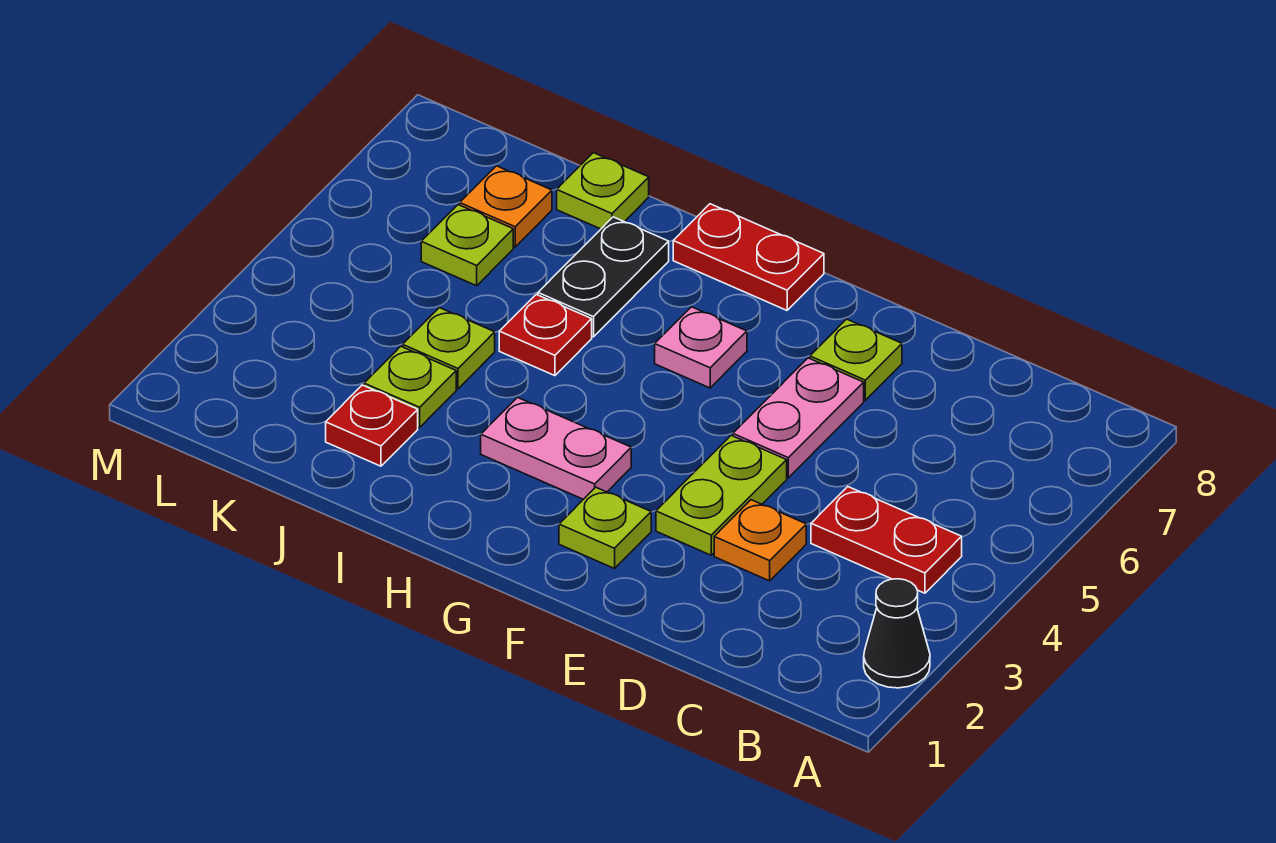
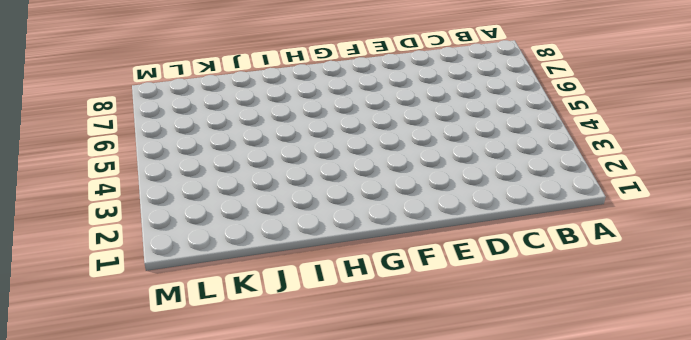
none -> black 1x1 cone [864,579,930,688]
none -> red 1x2 plate [811,487,962,593]
none -> orange 1x1 plate [714,500,806,581]

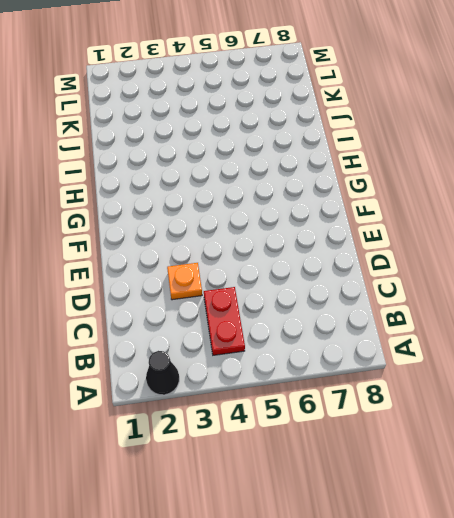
none -> lime 1x2 plate [656,436,787,555]
none -> pink 1x2 plate [733,358,864,478]
none -> lime 1x1 plate [810,319,902,400]

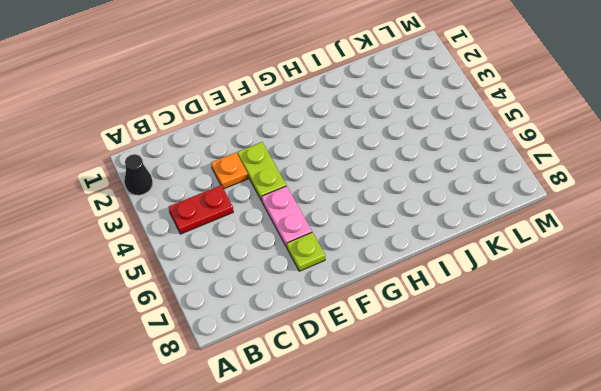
none -> lime 1x1 plate [559,487,651,569]
none -> pink 1x2 plate [481,398,631,499]
none -> pink 1x1 plate [655,307,747,388]

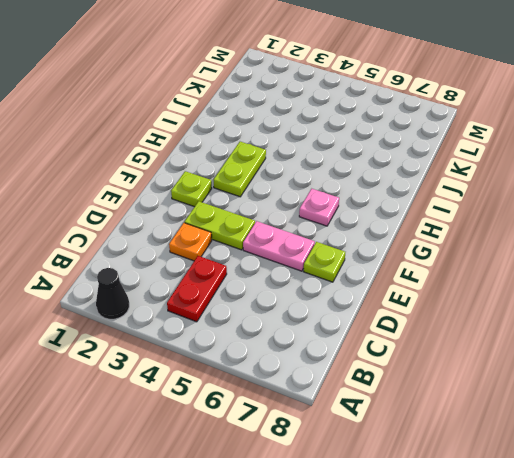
lime 1x2 plate [214,142,266,197] -> pink 1x2 plate [481,398,631,499]
none -> red 1x2 plate [673,204,824,310]
none -> red 1x1 plate [499,294,592,376]
none -> black 1x2 plate [538,217,669,337]

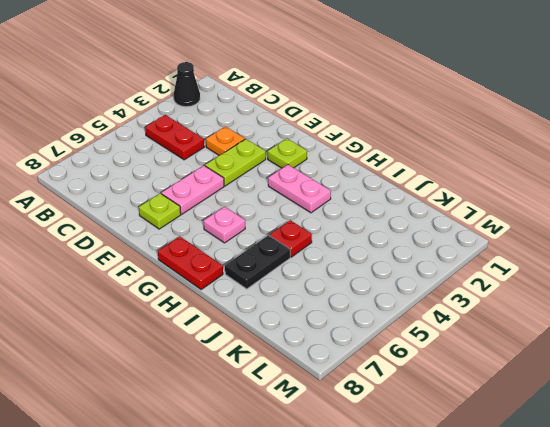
none -> red 1x1 plate [326,385,418,466]
none -> lime 1x1 plate [364,346,456,428]
none -> lime 1x1 plate [403,308,495,389]

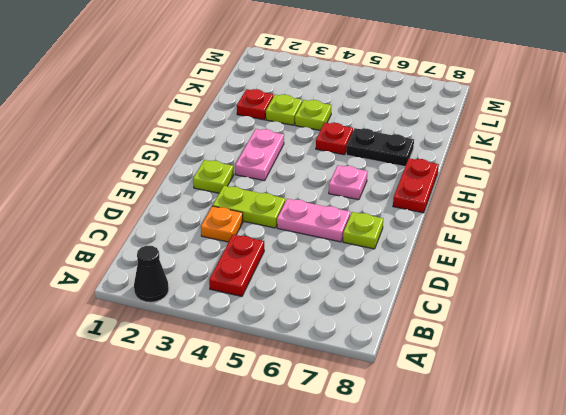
none -> lime 1x1 plate [557,153,649,229]
none -> lime 1x1 plate [421,205,513,286]
none -> orange 1x1 plate [460,166,552,247]

